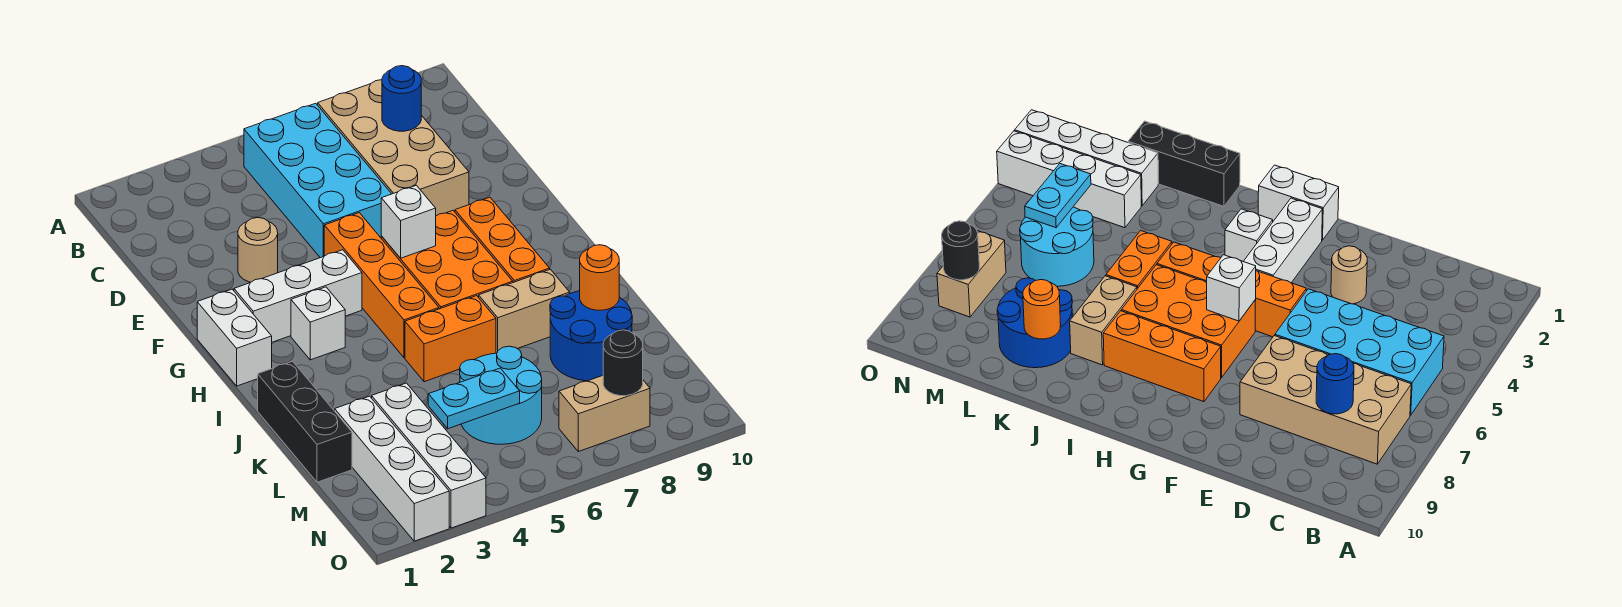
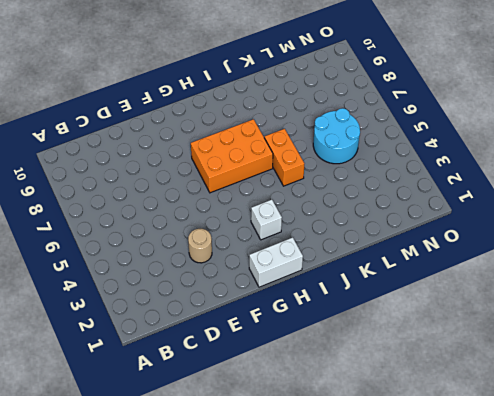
none -> cyan 2x4 brick [244,103,391,258]
none -> tan 2x4 brick [318,80,469,216]
none -> orange 1x4 brick [324,213,439,358]

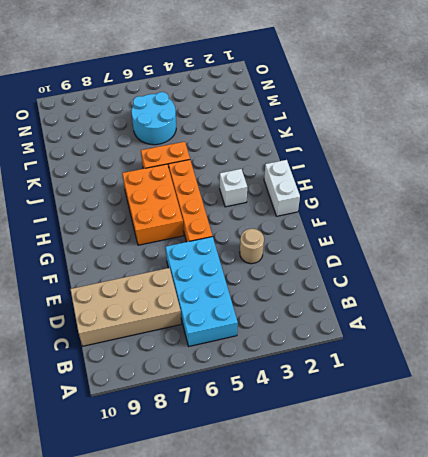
tan 2x4 brick [71,268,181,346] -> tan 2x4 brick turned to [318,80,469,216]
none -> white 1x3 brick [234,250,362,342]
none -> orange 1x3 brick [455,197,550,282]
none -> black 1x3 brick [258,361,352,482]

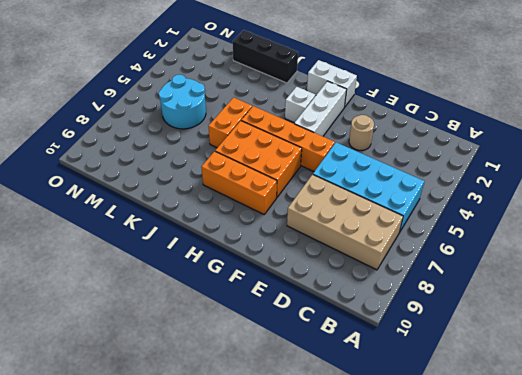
none -> tan 1x2 brick [479,269,570,353]
none -> blue 2x2 round brick [550,291,632,381]
none -> white 1x4 brick [335,396,449,541]

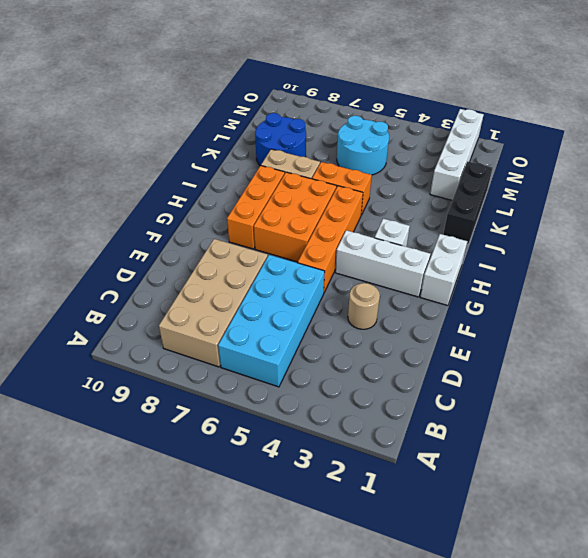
none -> white 1x4 brick [372,383,486,528]
none -> tan 1x2 brick [559,376,650,451]
none -> blue 1x1 round brick [382,66,421,131]

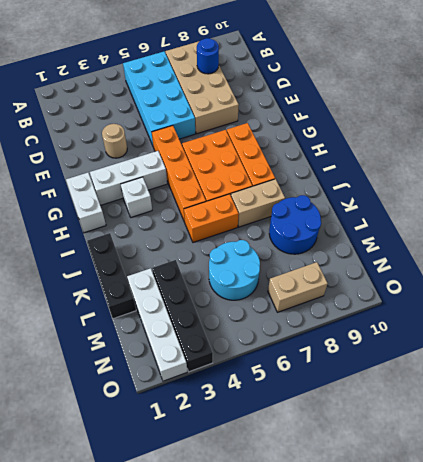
black 1x4 brick [152,260,213,372] -> white 1x4 brick [372,383,486,528]
none -> white 1x1 brick [381,185,436,258]
none -> orange 1x1 round brick [580,245,619,310]
none -> cyan 1x2 plate [428,368,520,429]

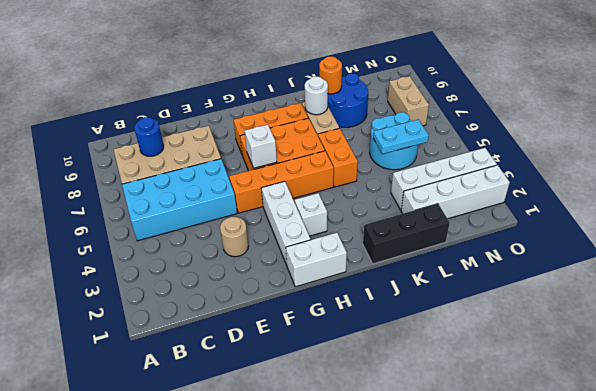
white 1x1 round brick [305,76,328,115] -> none
cyan 1x2 plate [373,120,429,154] -> cyan 1x2 plate turned to [428,368,520,429]
none -> black 1x1 round brick [603,330,643,396]

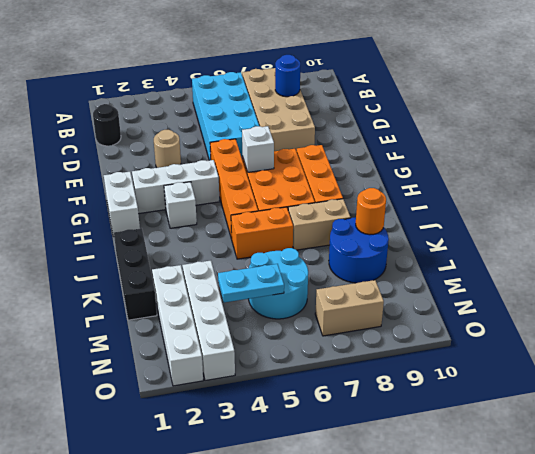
black 1x1 round brick [93,104,121,146] -> black 1x1 round brick moved to [603,330,643,396]

